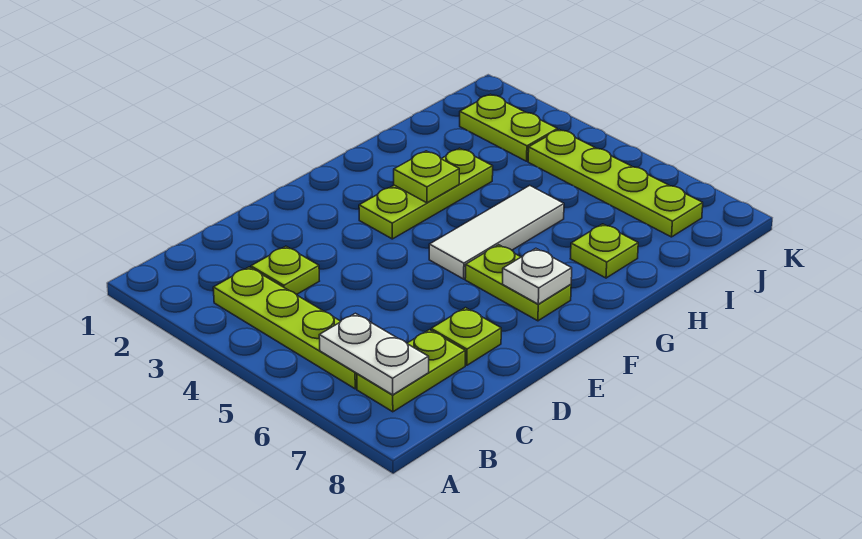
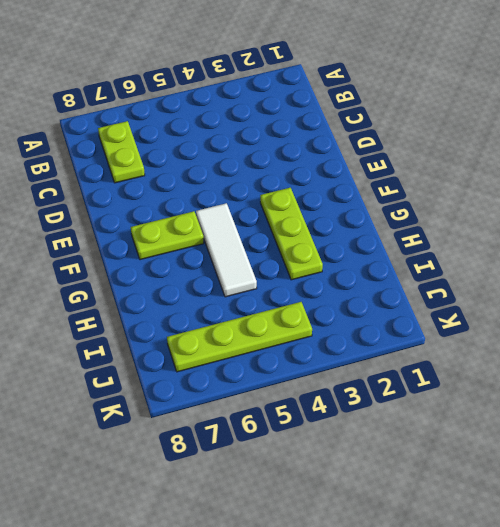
none -> lime 1x4 plate [213,267,357,389]
none -> lime 1x1 plate [251,246,319,295]
none -> lime 1x1 plate [431,308,501,365]

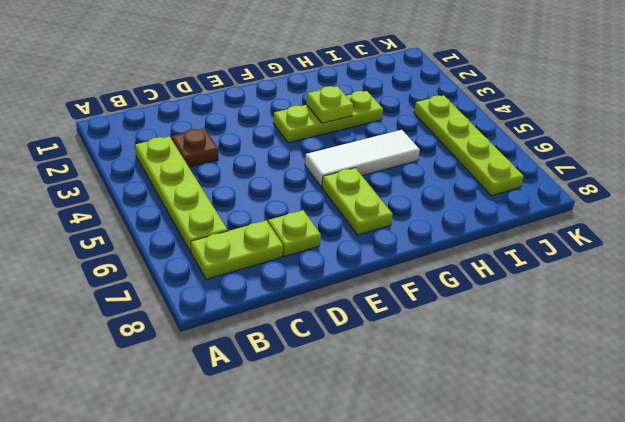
brown 1x1 plate [172,128,218,167] -> lime 1x1 plate [251,246,319,295]
none -> lime 1x1 plate [570,224,638,278]
none -> lime 1x2 plate [460,94,557,161]
none -> white 1x2 plate [319,313,429,395]

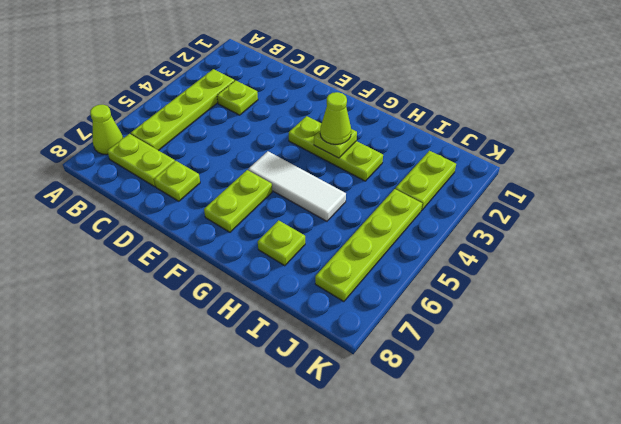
lime 1x1 cone [90,105,123,155] -> none
lime 1x1 cone [320,92,351,144] -> none
none -> white 1x2 plate [319,313,429,395]
none -> white 1x1 plate [503,248,572,304]

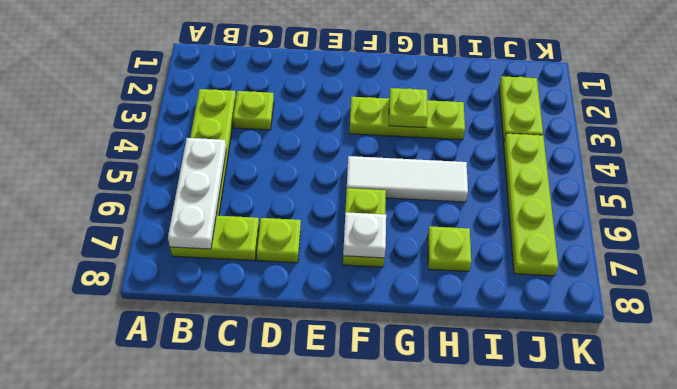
white 1x3 plate [168,138,226,249] -> white 1x2 plate [319,313,429,395]

